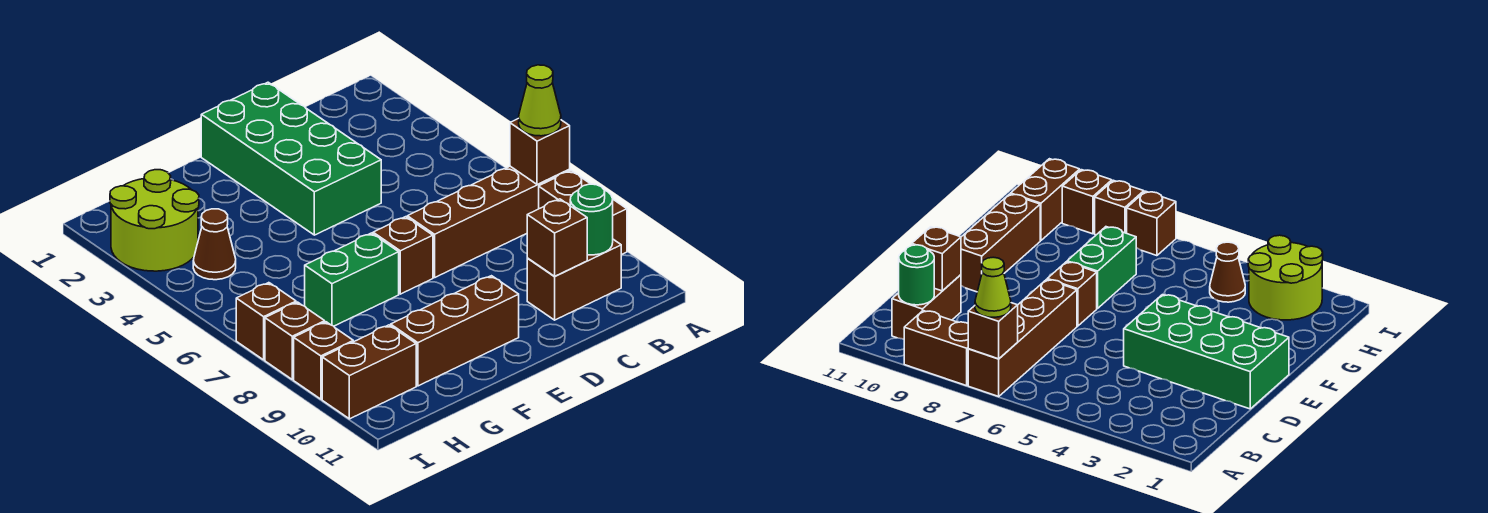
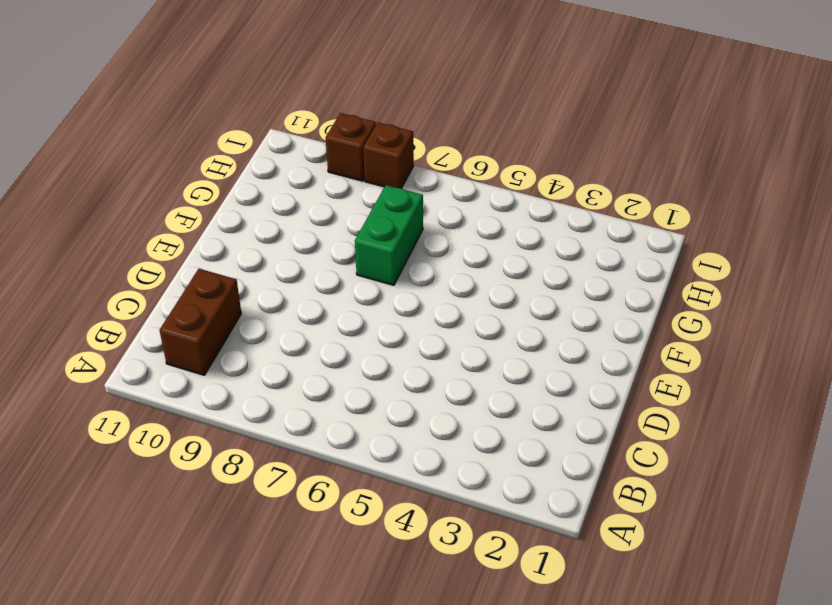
none -> brown 1x4 brick [407,166,570,278]
none -> brown 1x2 brick [539,171,627,255]
none -> green 2x4 brick [201,82,381,235]

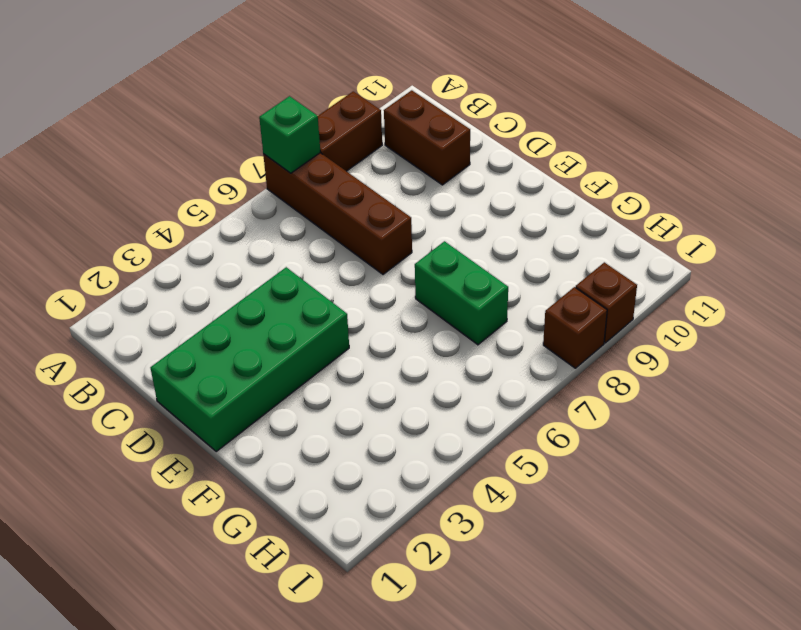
green 1x1 brick [259,96,320,173] -> brown 1x1 brick [510,118,570,184]
none -> brown 1x1 brick [373,217,433,294]
none -> brown 1x3 brick [391,276,519,386]
none -> lime 2x2 round brick [110,170,199,271]

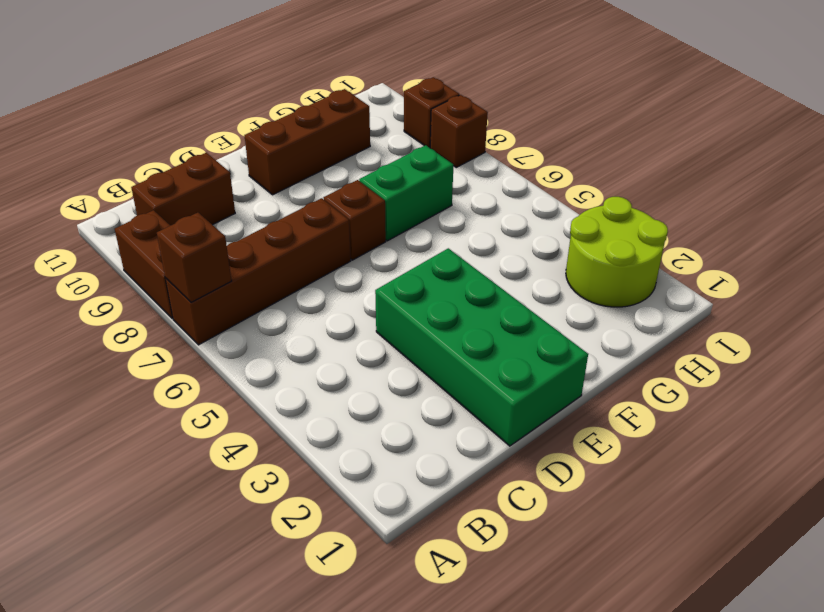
none -> brown 1x1 cone [193,209,236,280]
none -> brown 1x2 brick [322,325,416,419]
none -> brown 1x1 brick [236,283,296,360]

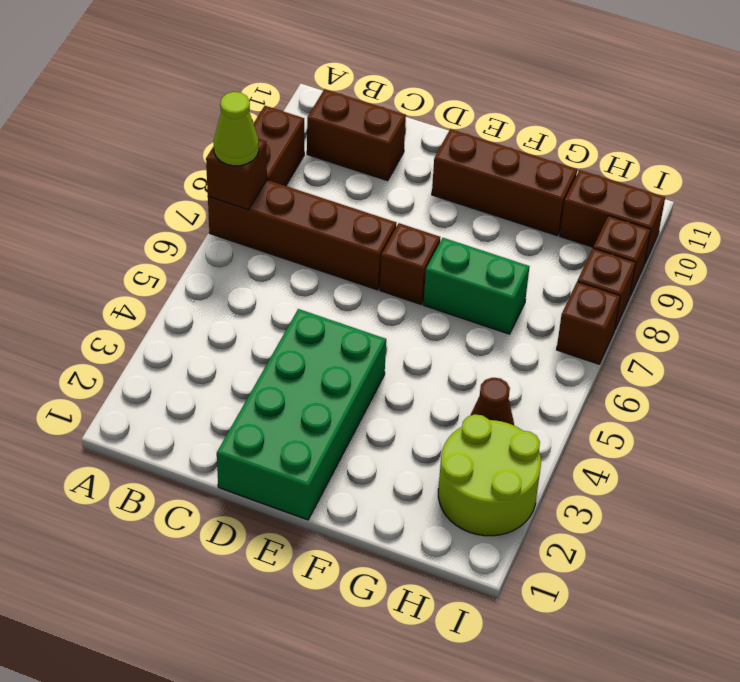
none -> green 1x1 round brick [570,184,613,255]
none -> brown 1x1 brick [527,199,587,276]

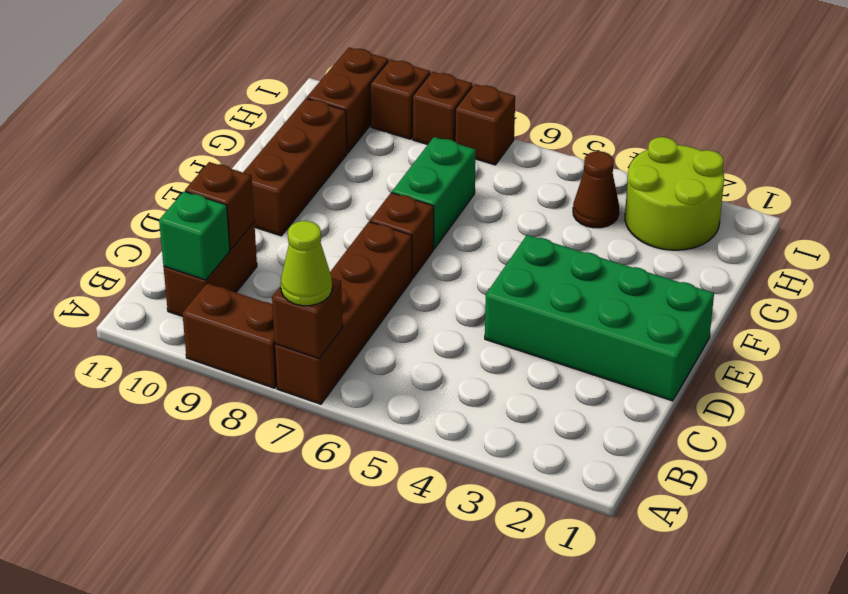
green 1x1 brick [159,191,230,280] -> green 1x1 round brick [570,184,613,255]

